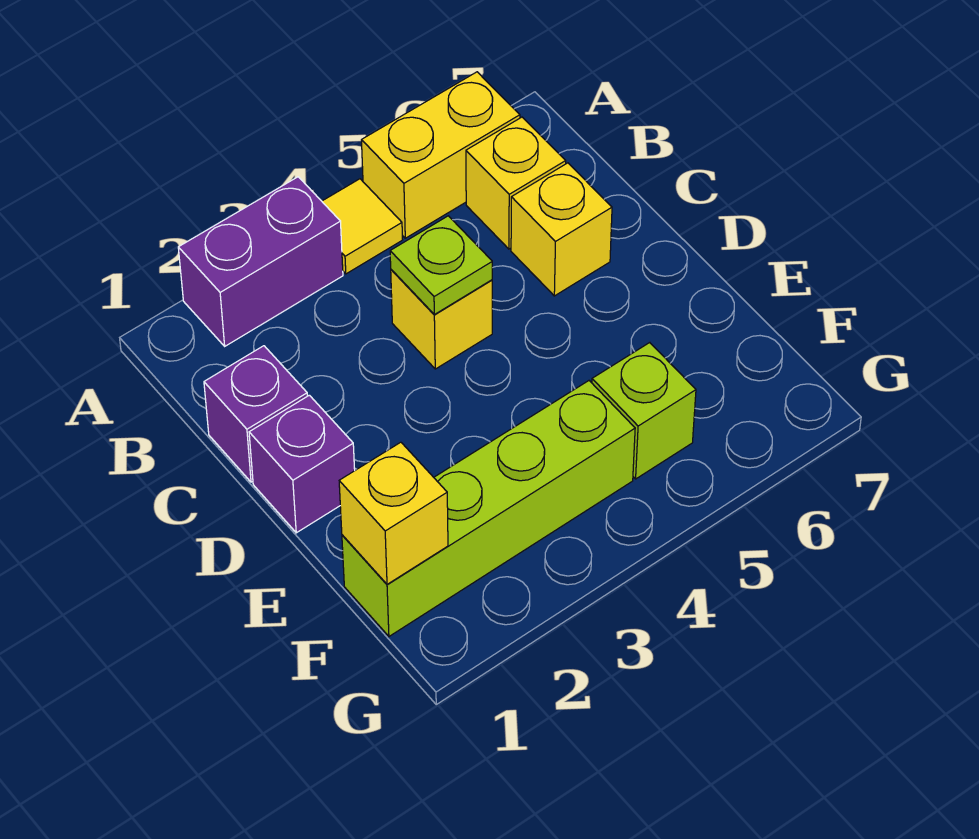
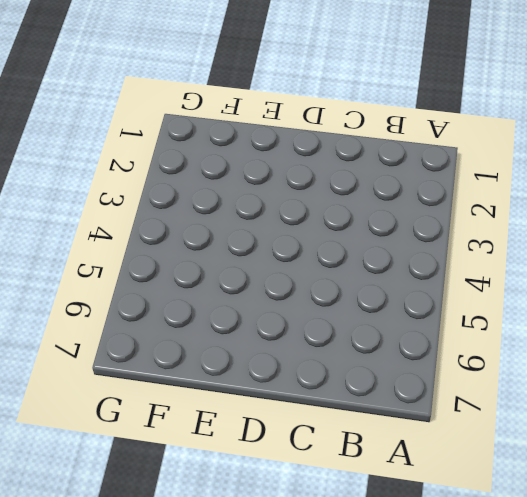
none -> purple 1x2 brick [178,177,343,346]
none -> yellow 1x1 tile [322,179,402,274]
none -> yellow 1x2 brick [362,72,520,238]

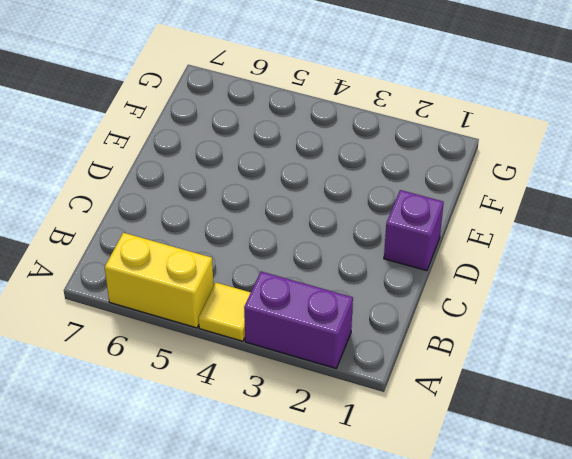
none -> yellow 1x1 brick [466,117,566,249]
none -> purple 1x1 brick [204,346,307,482]
none -> yellow 1x1 brick [391,270,492,369]

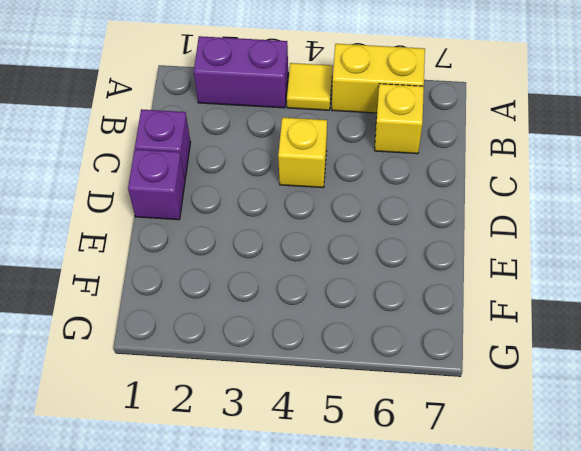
none -> yellow 1x1 brick [511,163,612,296]
none -> lime 1x4 brick [342,381,635,636]
none -> lime 1x1 brick [592,343,696,479]

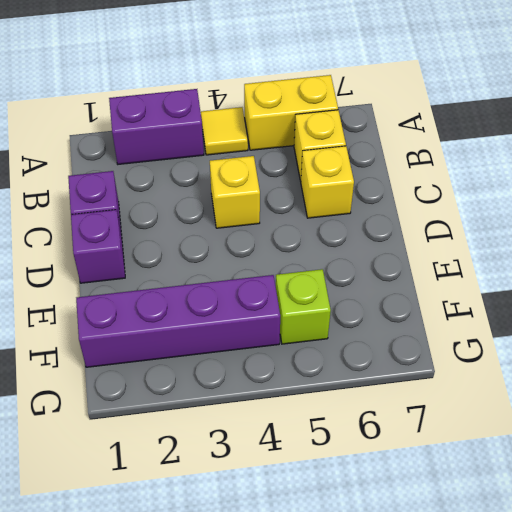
purple 1x4 brick [76,275,280,367] -> lime 1x4 brick [342,381,635,636]
none -> lime 1x1 plate [390,216,492,314]
none -> yellow 1x1 brick [339,442,448,584]

